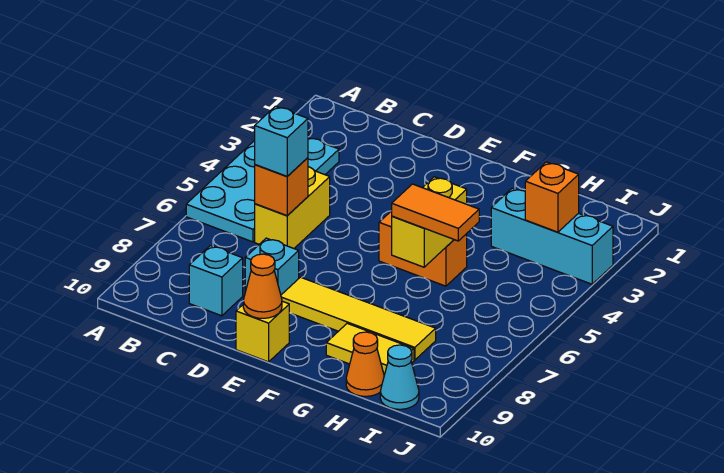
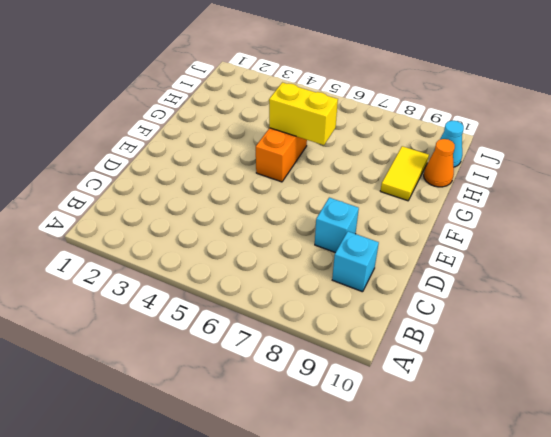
none -> cyan 2x4 plate [186,138,339,242]
none -> yellow 1x2 brick [255,167,330,248]
none -> yellow 1x4 tile [281,277,436,360]

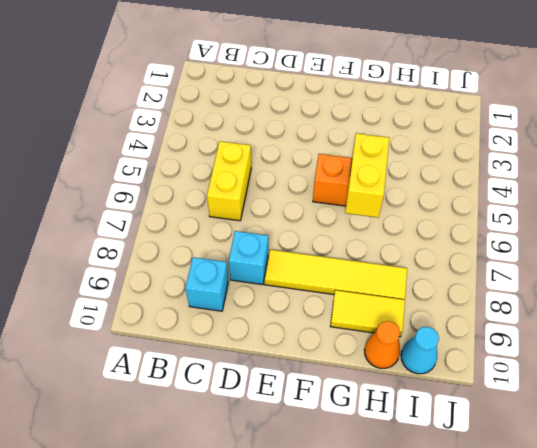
none -> cyan 2x4 plate [186,138,339,242]
none -> yellow 1x1 brick [236,301,289,362]
none -> cyan 1x3 brick [491,188,613,284]

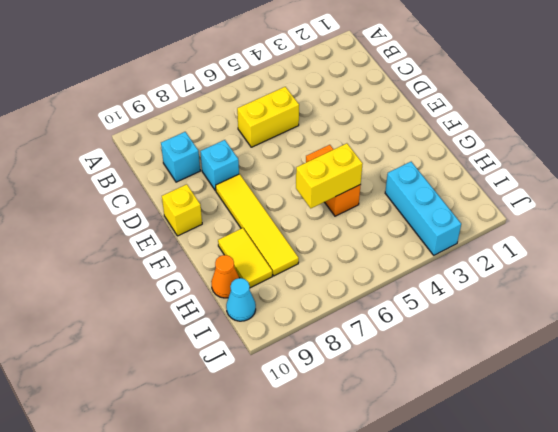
none -> cyan 2x4 plate [186,138,339,242]
none -> orange 1x1 brick [255,158,308,216]
none -> orange 1x1 cone [243,254,282,318]

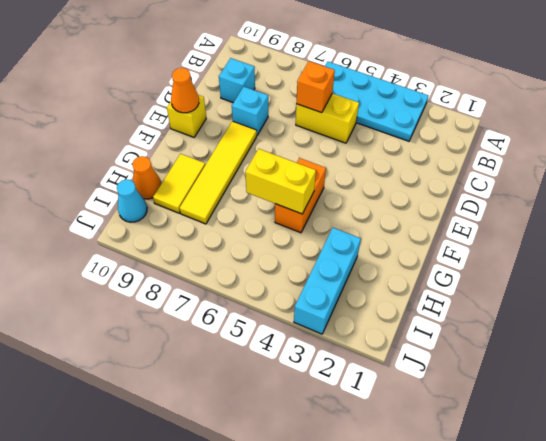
none -> orange 1x1 brick [525,162,579,232]
none -> cyan 1x1 brick [255,106,308,176]
none -> orange 1x2 tile [392,184,479,241]

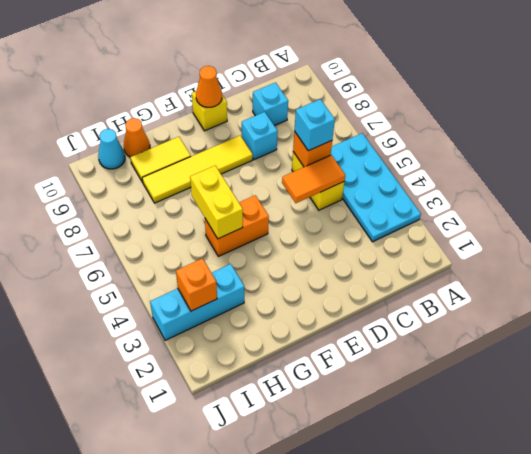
orange 1x2 tile [282,155,345,203] -> orange 1x2 tile moved to [392,184,479,241]

